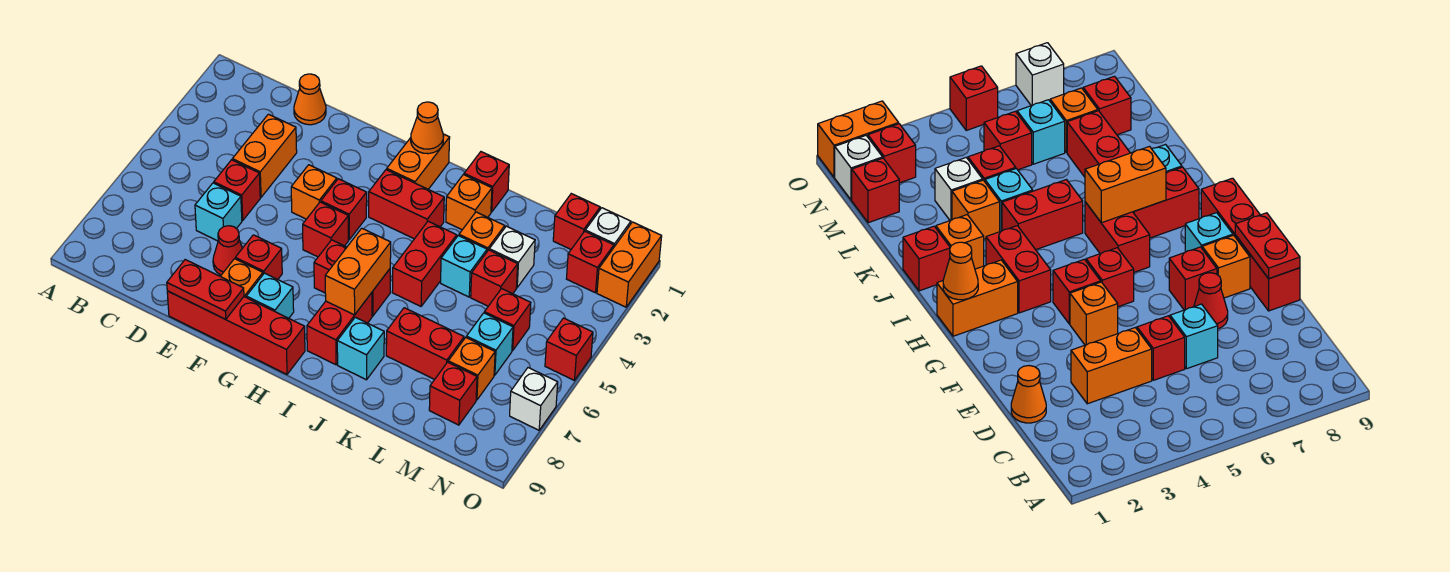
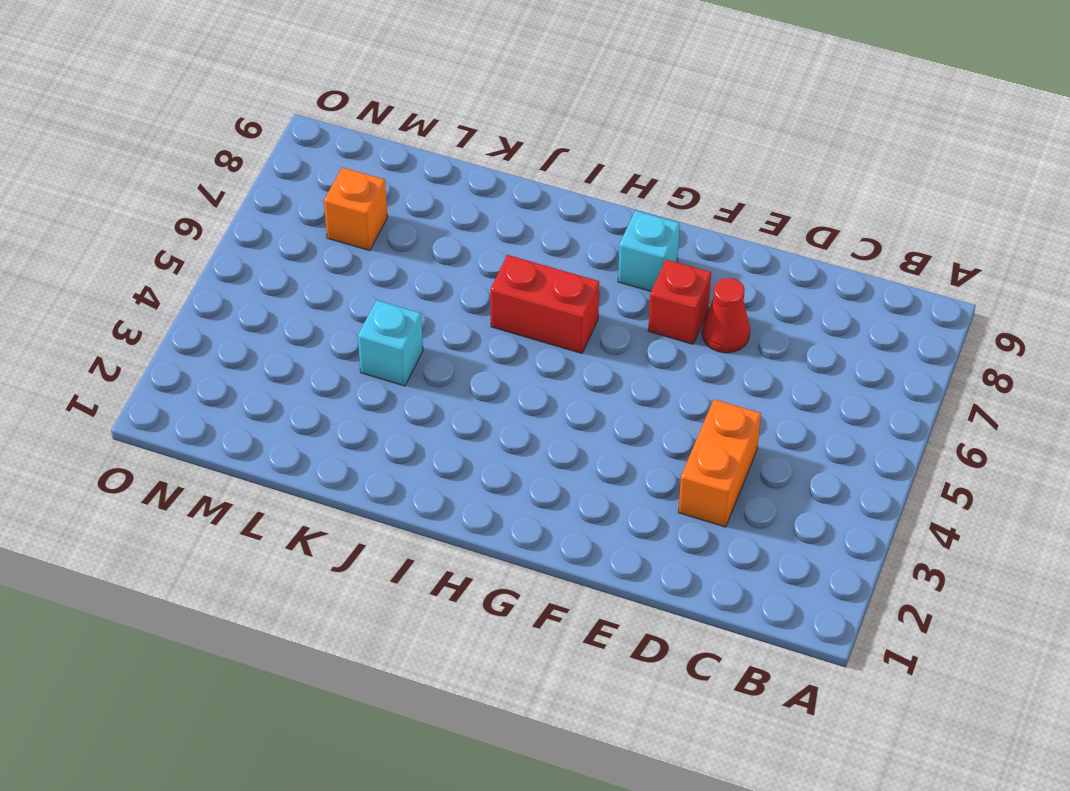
none -> orange 1x1 cone [294,74,326,125]
none -> red 1x1 brick [214,160,260,220]
none -> cyan 1x1 brick [195,183,242,241]
none -> red 1x4 brick [167,291,305,374]

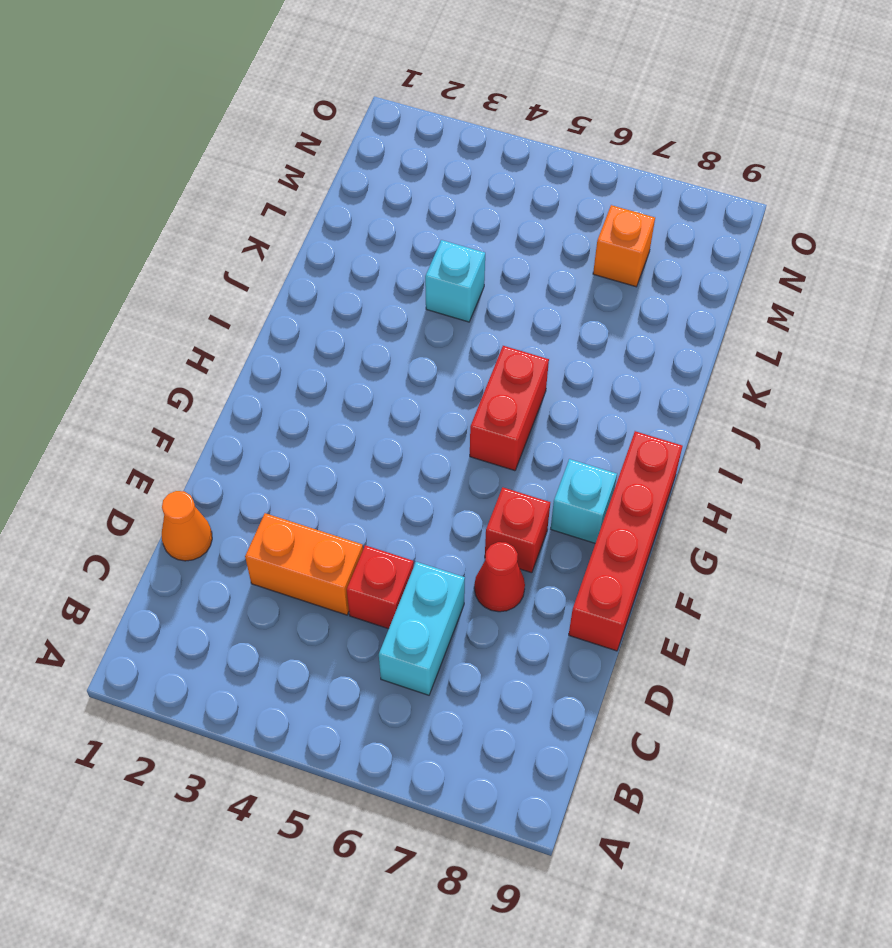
cyan 1x2 brick [379,562,465,695] -> cyan 1x1 brick [195,183,242,241]
none -> orange 1x1 brick [291,165,337,219]
none -> orange 1x1 brick [221,259,263,297]
none -> red 1x1 brick [321,179,367,239]
none -> red 1x1 brick [303,202,349,257]

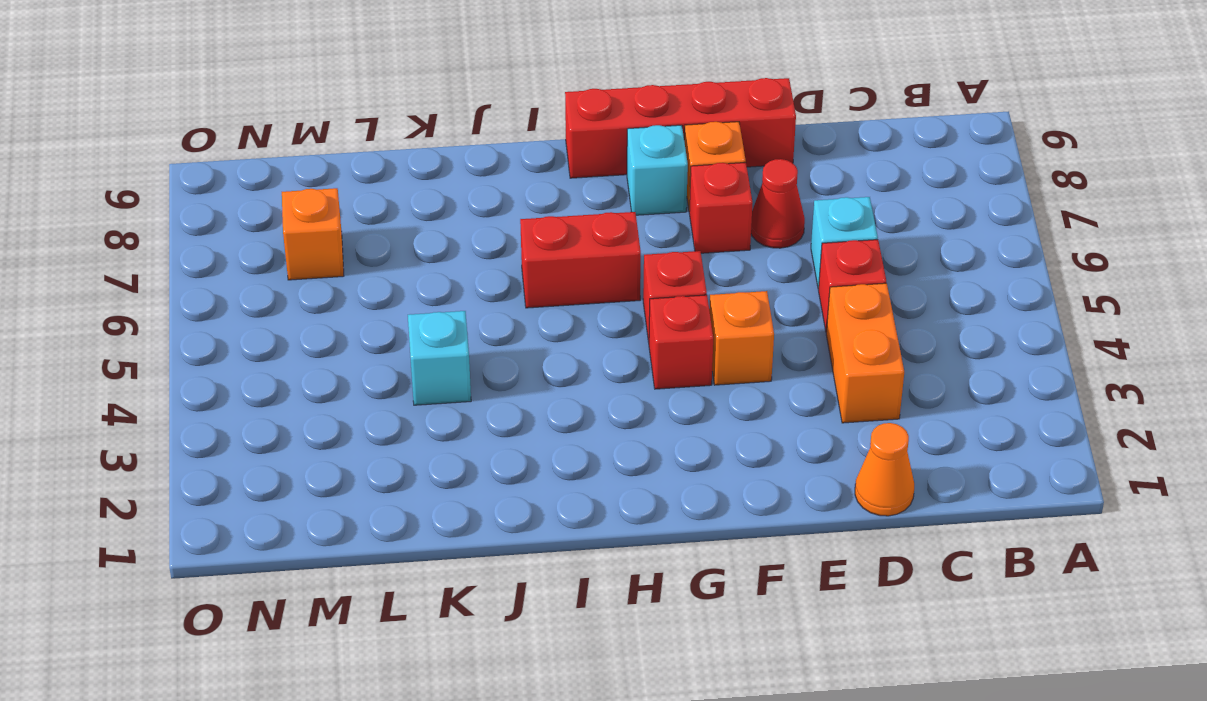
none -> orange 1x2 brick [387,134,450,189]
none -> red 1x2 brick [369,170,444,239]
none -> red 1x2 brick [307,293,372,365]
none -> red 1x1 brick [464,152,509,212]

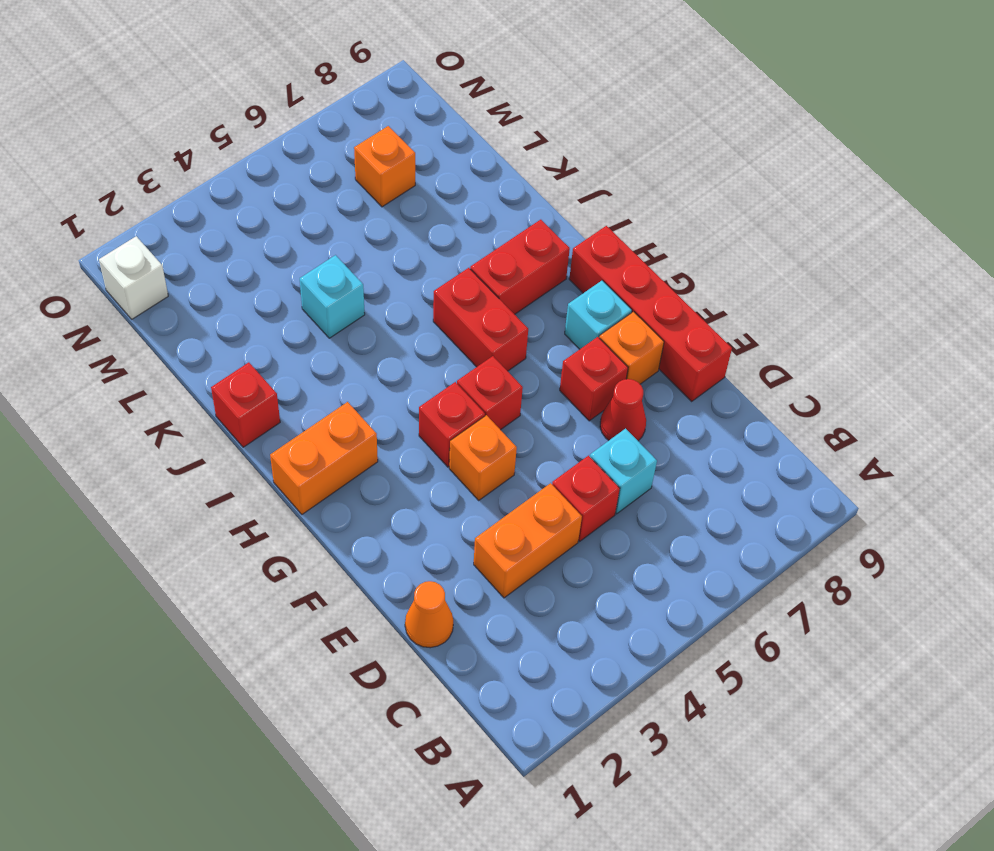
none -> red 1x2 brick [369,170,444,239]
none -> orange 1x1 brick [446,175,492,230]
none -> red 1x2 brick [392,221,457,306]
none -> cyan 1x1 brick [337,317,384,380]

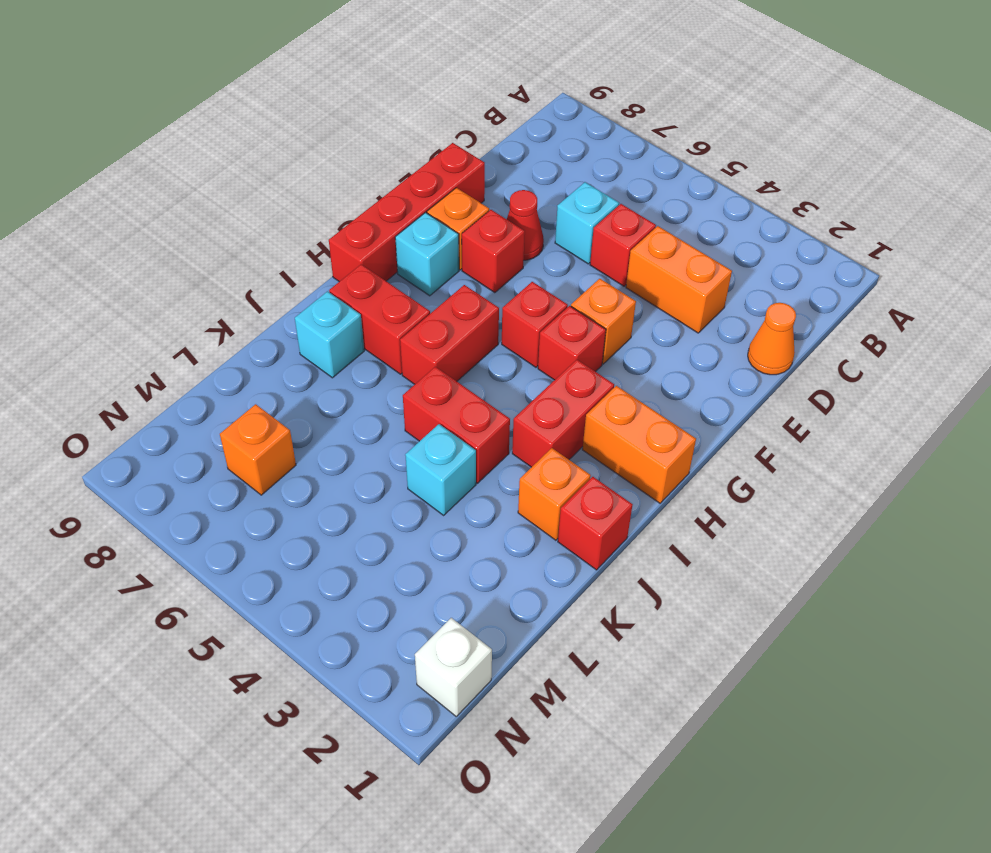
none -> orange 1x1 brick [459,212,505,251]
none -> red 1x2 brick [386,308,464,379]
none -> white 1x1 brick [489,226,535,288]
none -> red 1x1 brick [471,250,518,306]

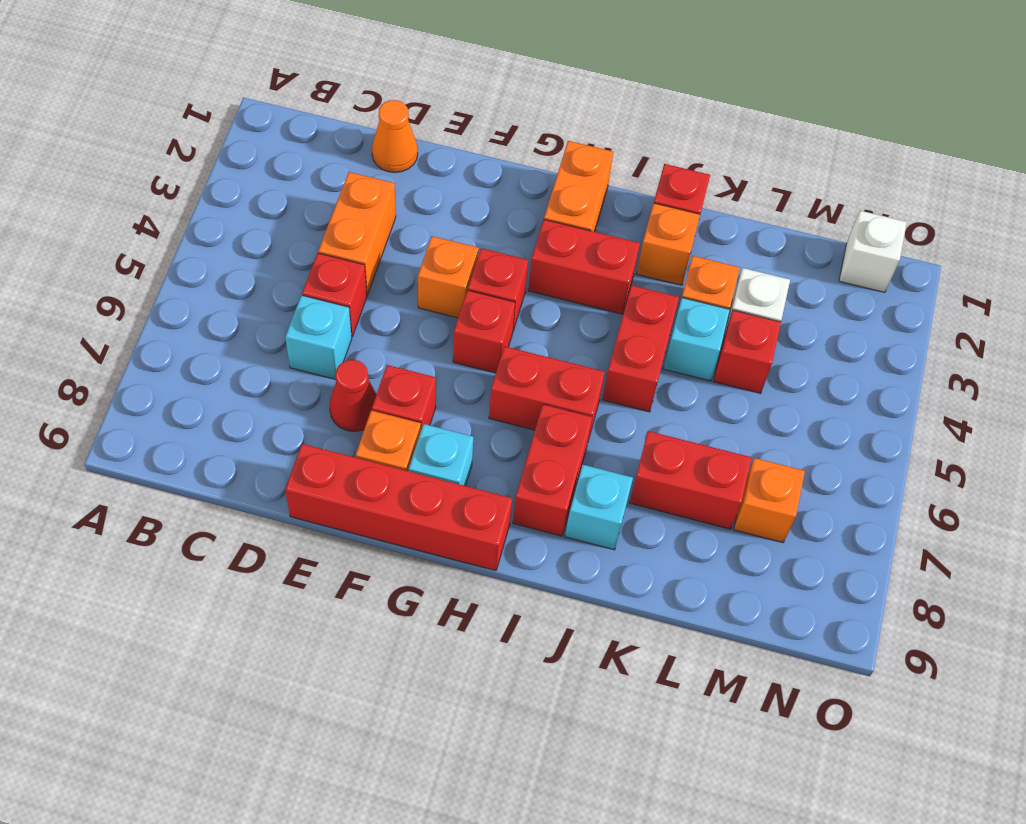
none -> red 1x1 brick [553,194,600,249]
none -> red 1x1 brick [484,289,531,351]
none -> cyan 1x1 brick [466,313,513,375]
none -> red 1x1 brick [429,362,477,425]

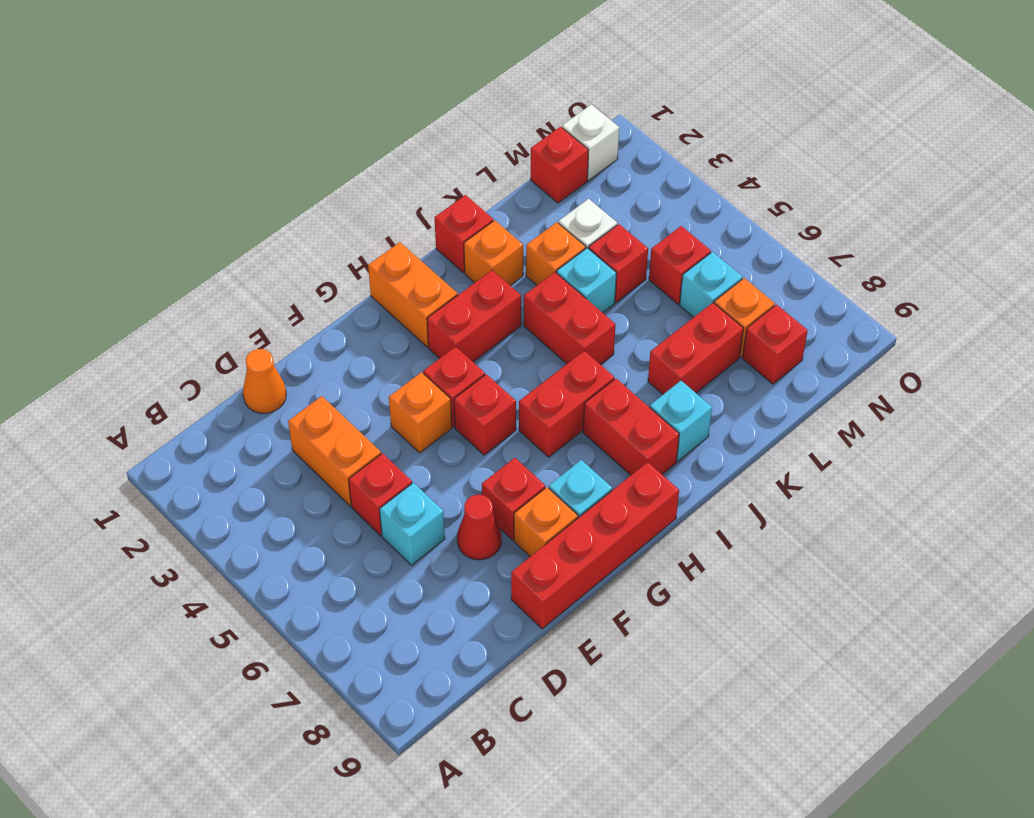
none -> red 1x1 brick [566,231,614,293]
none -> orange 1x2 brick [597,222,662,307]
none -> red 1x1 brick [545,318,593,380]
none -> white 1x1 brick [510,368,558,430]

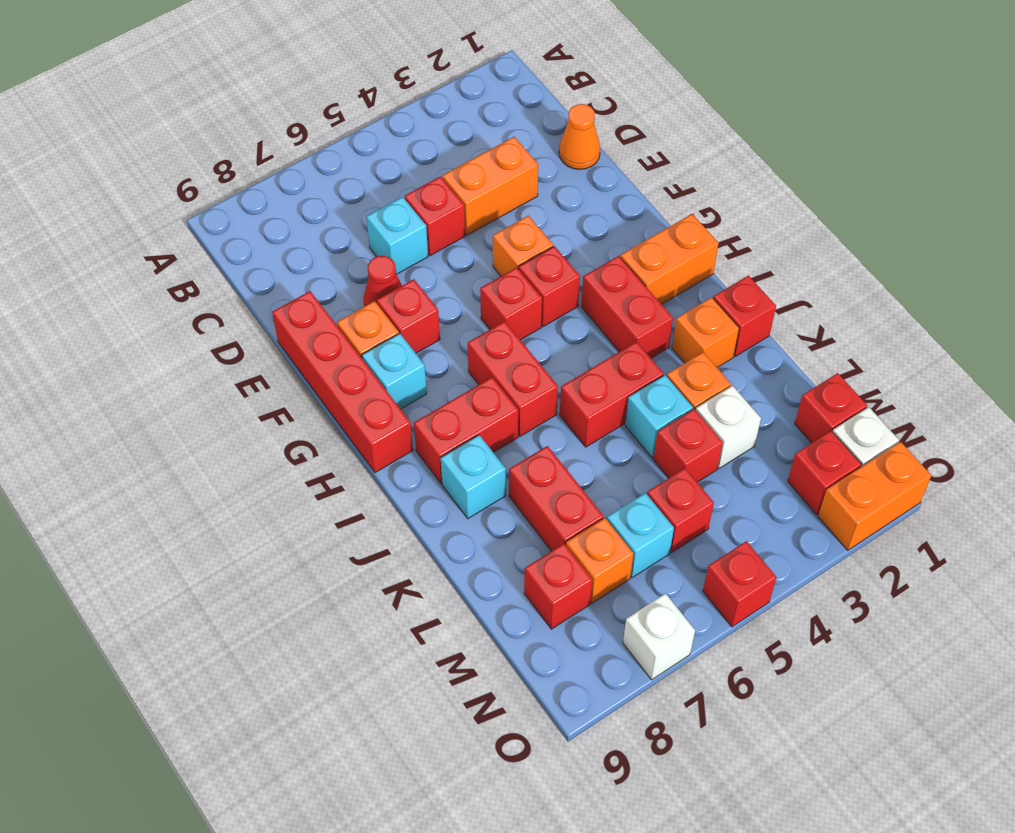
none -> red 1x2 plate [167,260,244,319]
none -> orange 1x1 cone [411,102,444,154]
none -> orange 1x2 brick [325,228,391,315]

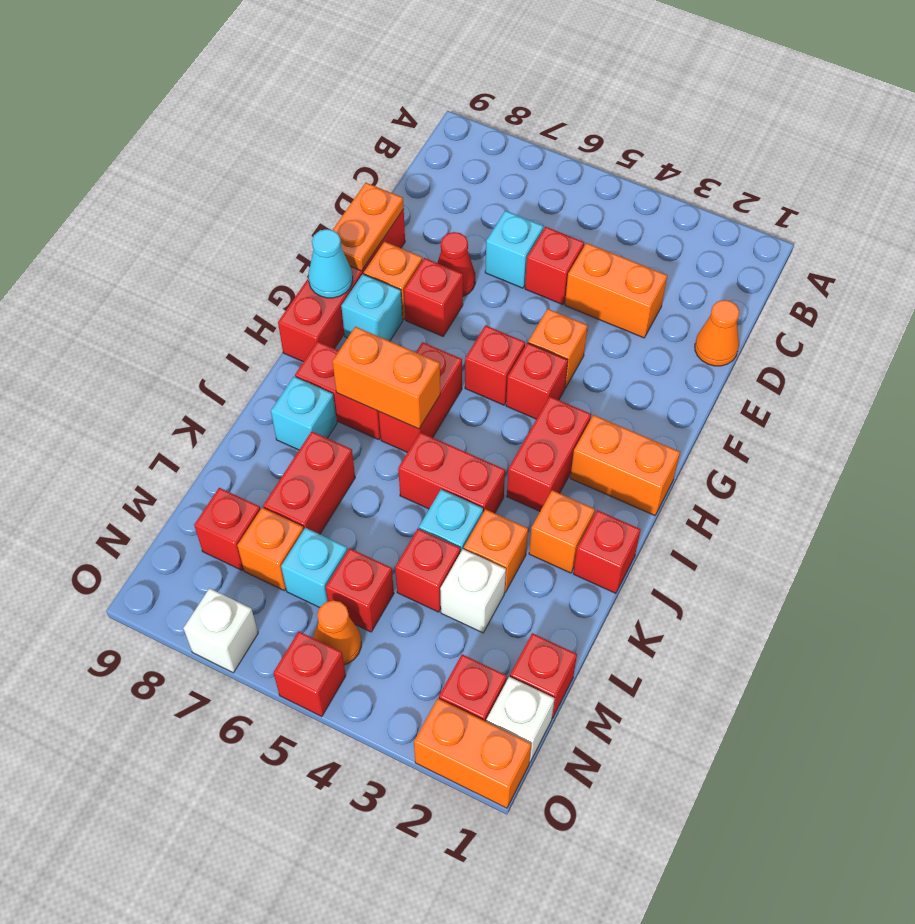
orange 1x2 plate [333,183,404,271] -> red 1x2 plate [167,260,244,319]
cyan 1x1 cone [308,229,353,298] -> none
orange 1x1 cone [313,600,361,665] -> orange 1x1 cone moved to [411,102,444,154]

